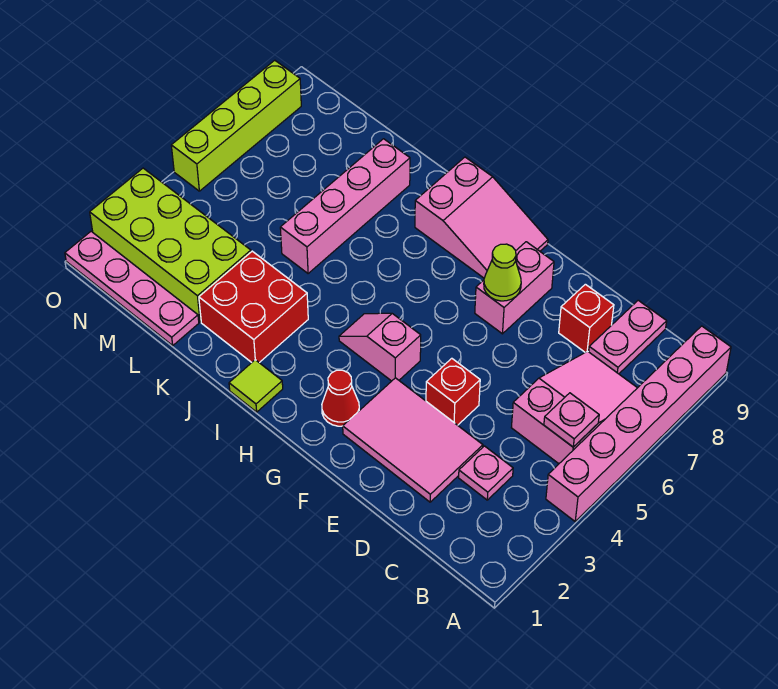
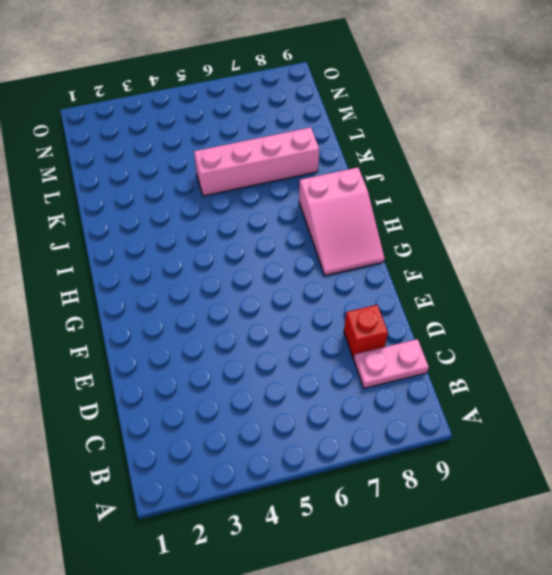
none -> pink 1x6 brick [546,326,731,521]
none -> pink 2x3 slope [511,351,637,464]
none -> pink 1x1 plate [459,446,513,500]

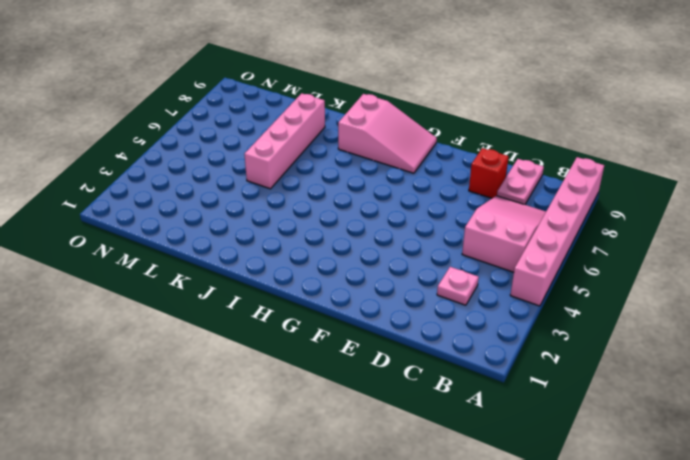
none -> pink 2x3 tile [343,378,483,502]
none -> red 1x1 brick [426,358,480,425]
none -> pink 1x2 brick [475,242,554,334]

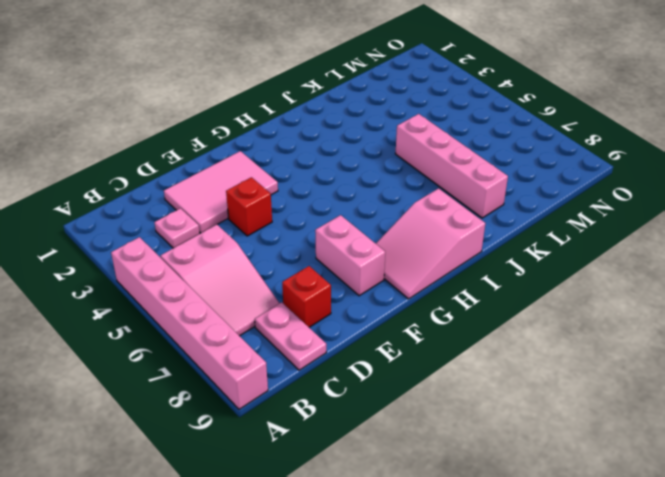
none -> red 1x1 cone [322,370,359,426]
none -> pink 1x2 slope [339,313,421,381]
none -> lime 1x1 tile [229,360,283,412]

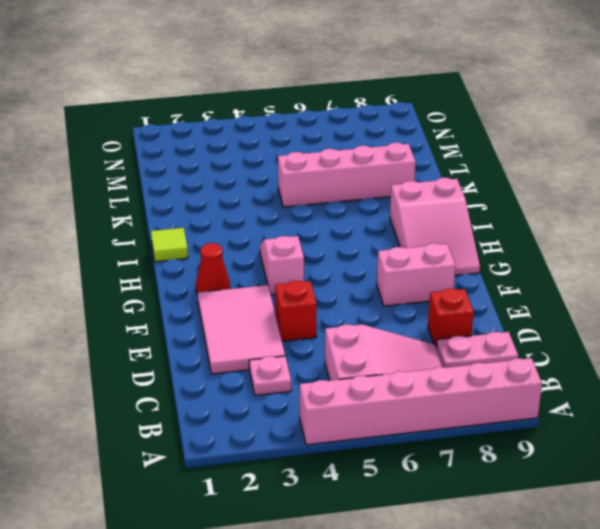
none -> red 2x2 brick [199,251,308,363]
none -> pink 1x4 plate [65,231,199,345]
none -> lime 2x4 brick [90,168,251,322]

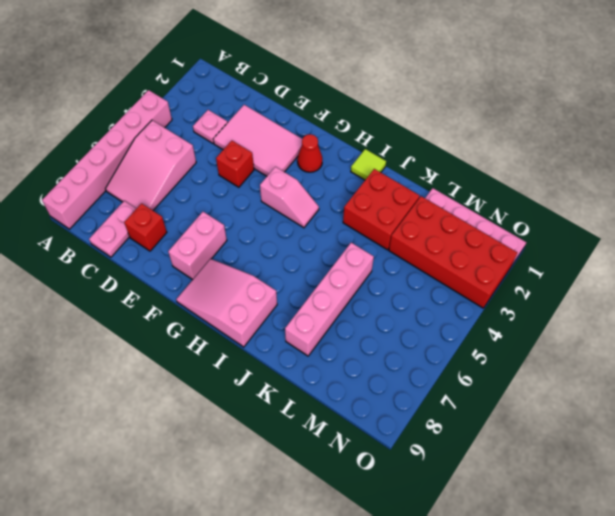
red 2x4 brick [389,196,517,308] -> lime 2x4 brick [90,168,251,322]
none -> lime 1x4 brick [171,60,301,191]
none -> pink 1x1 plate [544,393,599,447]
none -> lime 1x1 cone [484,244,521,301]

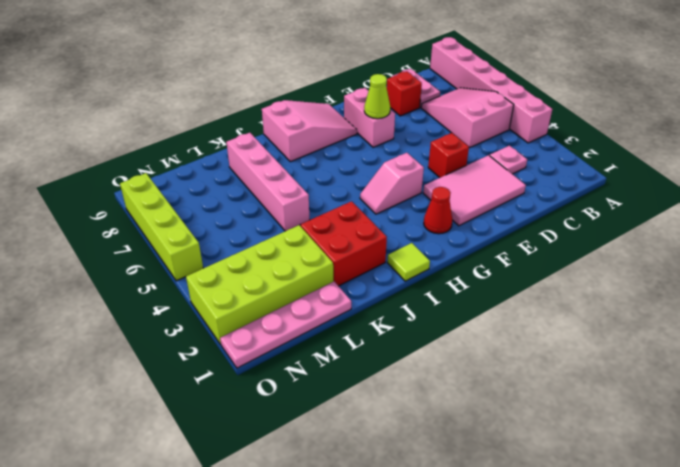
none -> pink 1x1 plate [544,393,599,447]

